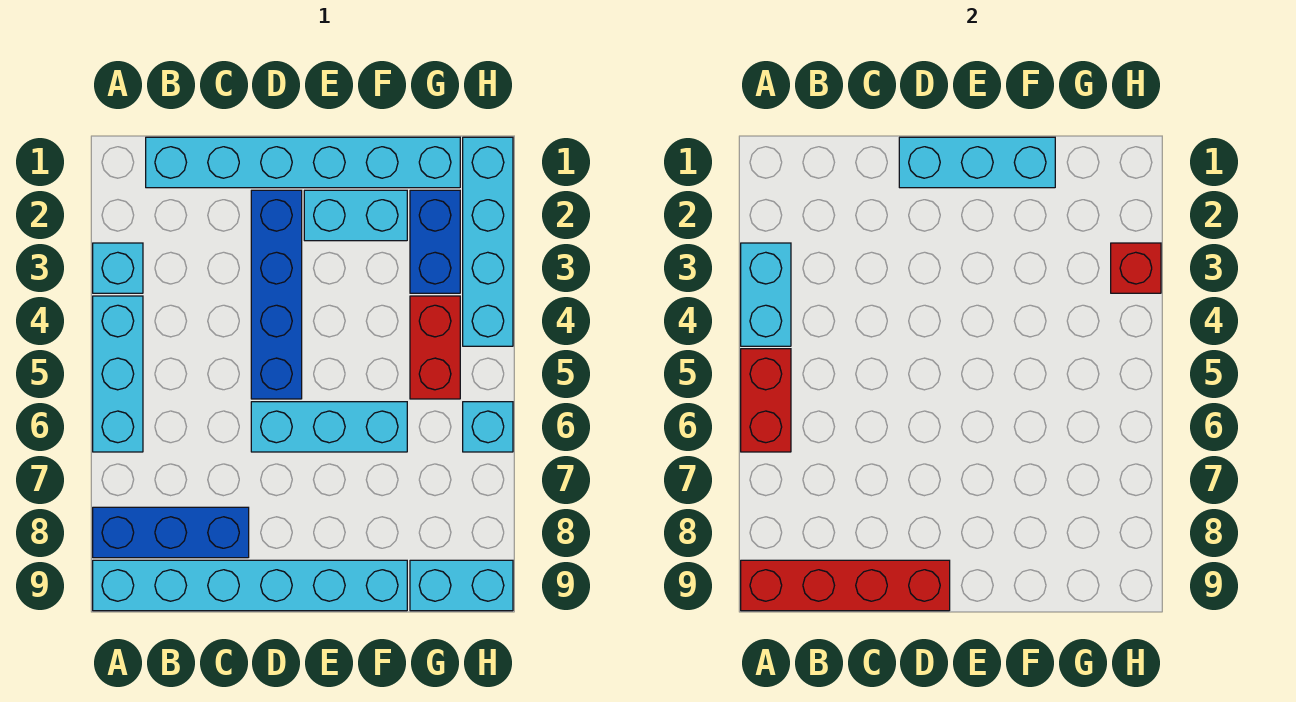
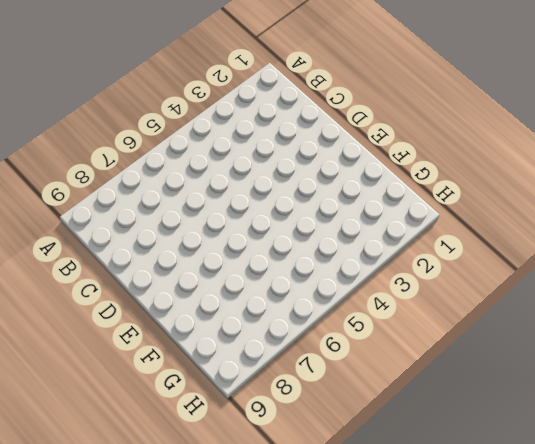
none -> cyan 1x1 brick [93,243,143,293]
none -> cyan 1x3 brick [93,296,143,452]
none -> blue 1x3 brick [93,507,249,558]

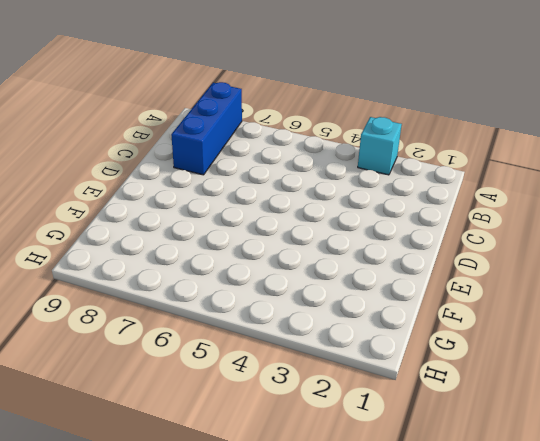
none -> cyan 1x3 brick [93,296,143,452]
none -> cyan 1x6 brick [93,560,407,611]
none -> cyan 1x6 brick [146,137,460,188]

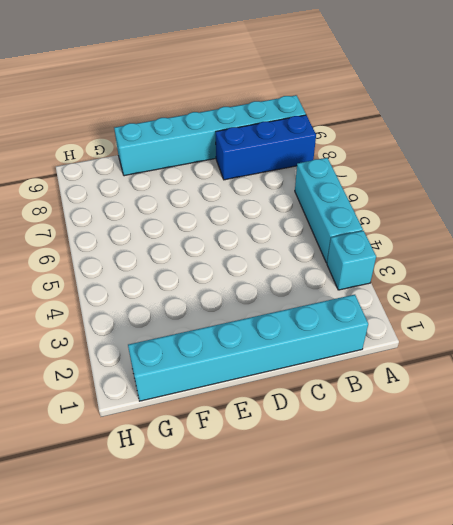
none -> blue 1x4 brick [251,190,302,399]
none -> cyan 1x3 brick [251,402,407,452]
none -> cyan 1x2 brick [304,190,407,241]

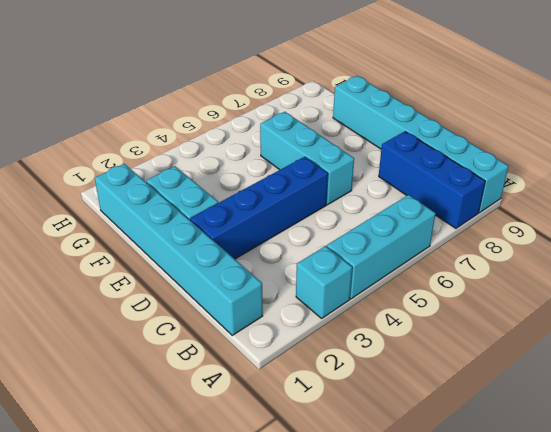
none -> blue 1x2 brick [410,190,460,293]
none -> red 1x2 brick [410,296,460,399]
none -> cyan 1x2 brick [410,560,513,611]

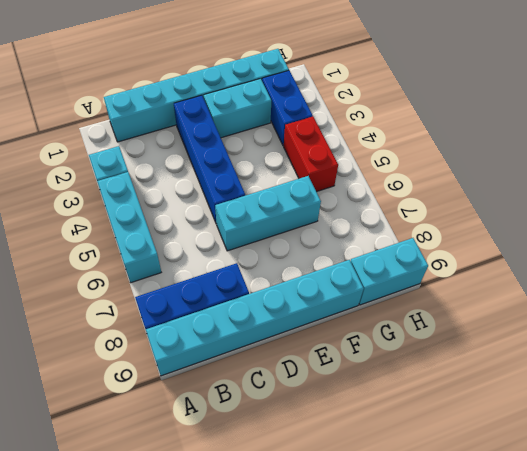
none -> cyan 1x4 brick [463,137,513,346]
none -> cyan 1x1 brick [463,402,513,452]
none -> cyan 1x2 brick [741,243,791,346]

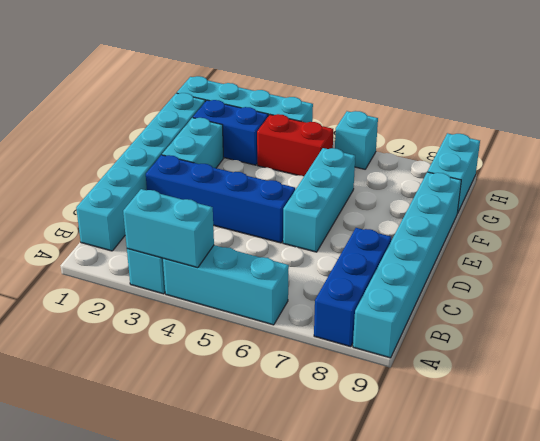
none -> red 1x2 brick [741,349,791,452]
none -> red 1x4 brick [741,560,950,611]
none -> cyan 1x3 brick [899,137,1055,188]

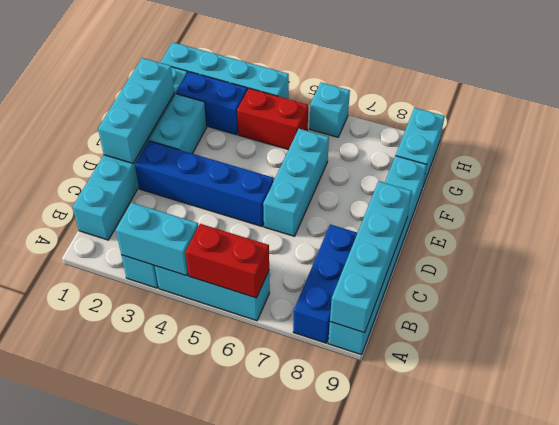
cyan 1x4 brick [330,181,412,333] -> red 1x4 brick [741,560,950,611]
none -> red 1x1 brick [1111,243,1161,293]

